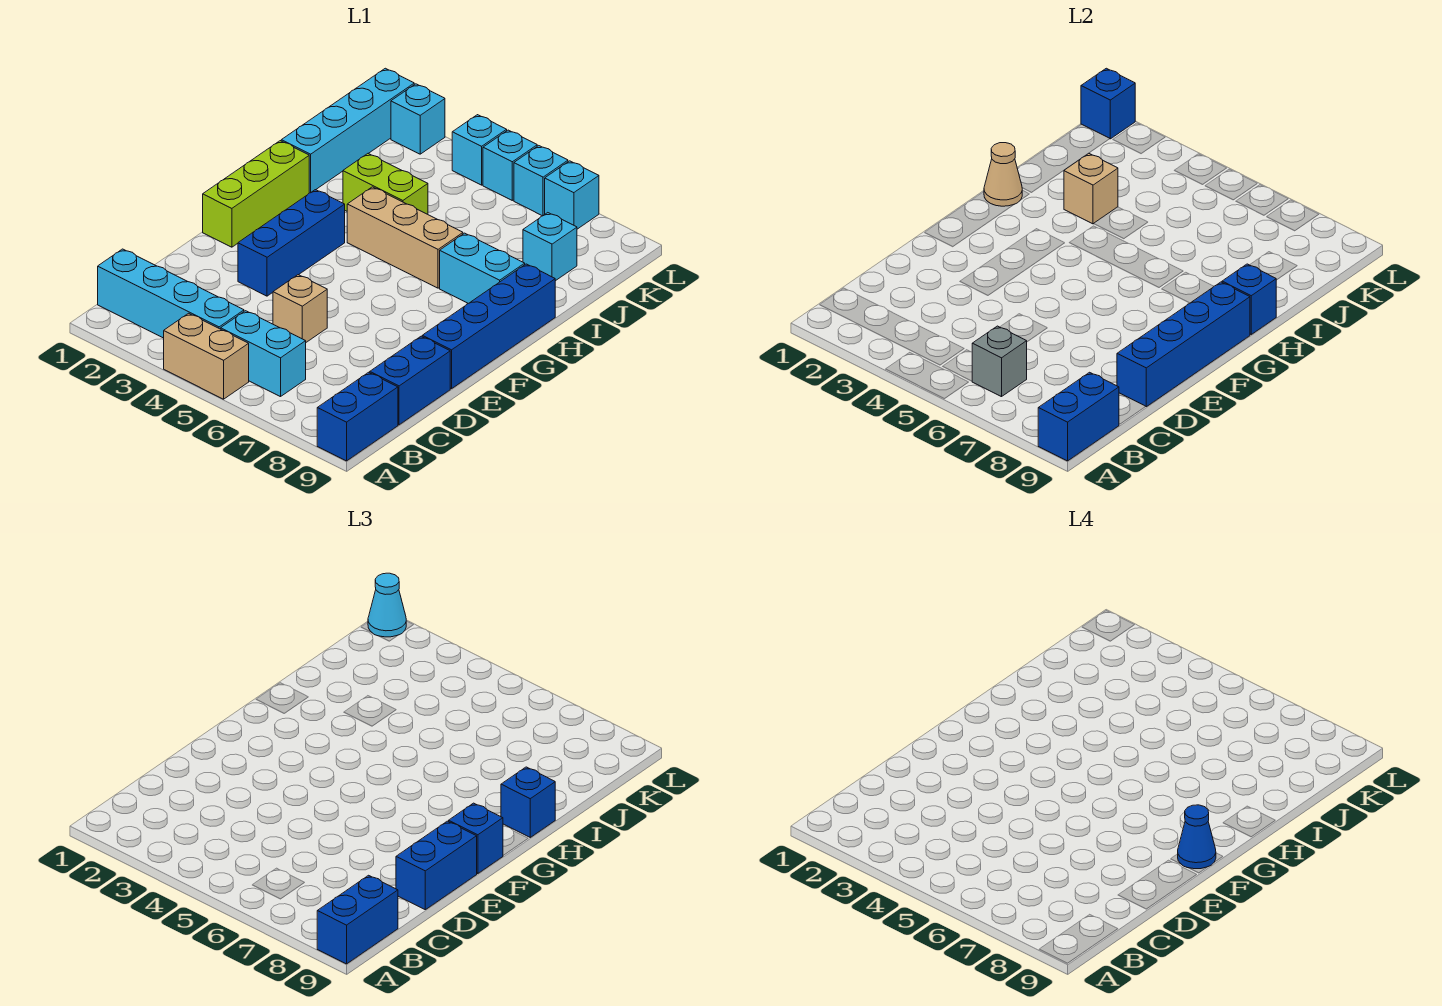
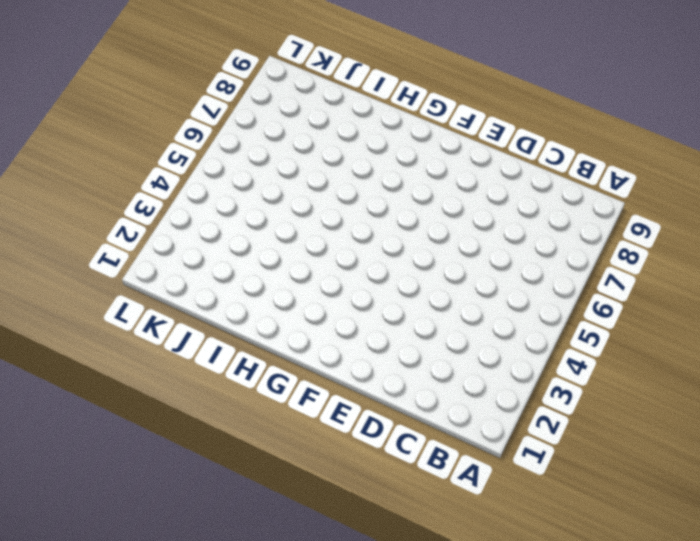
none -> tan 1x2 brick [164,313,249,399]
none -> blue 1x2 brick [317,372,398,461]
none -> cyan 1x4 brick [98,249,244,338]
none -> cyan 1x2 brick [221,311,306,397]

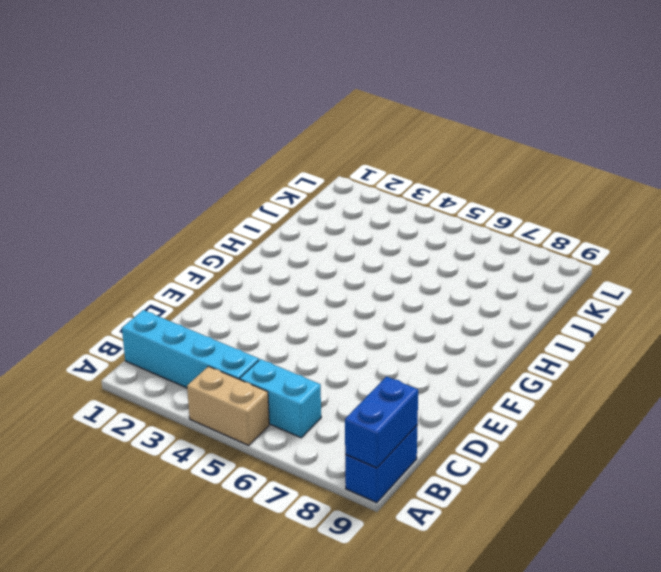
none -> blue 1x2 brick [370,336,450,425]
none -> tan 1x1 brick [273,275,327,342]
none -> blue 1x3 brick [238,190,345,296]
none -> blue 1x4 brick [422,264,555,389]

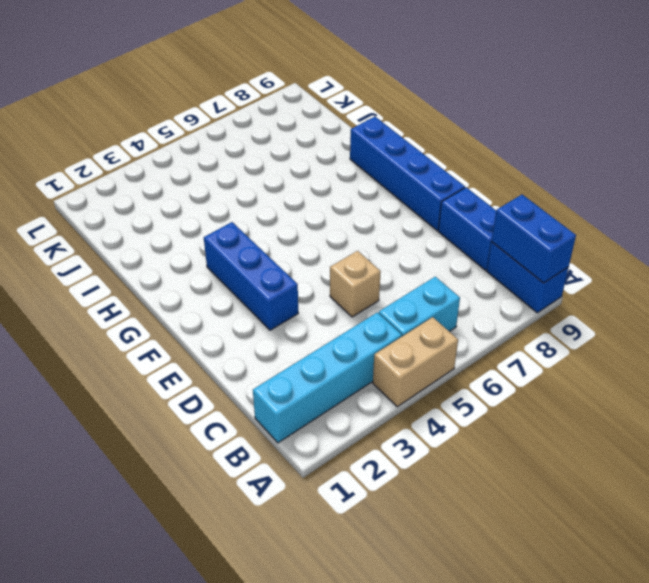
none -> lime 1x3 brick [203,141,309,247]
none -> tan 1x3 brick [347,187,463,288]
none -> cyan 1x2 brick [440,233,525,304]
none -> cyan 1x4 brick [281,68,414,193]

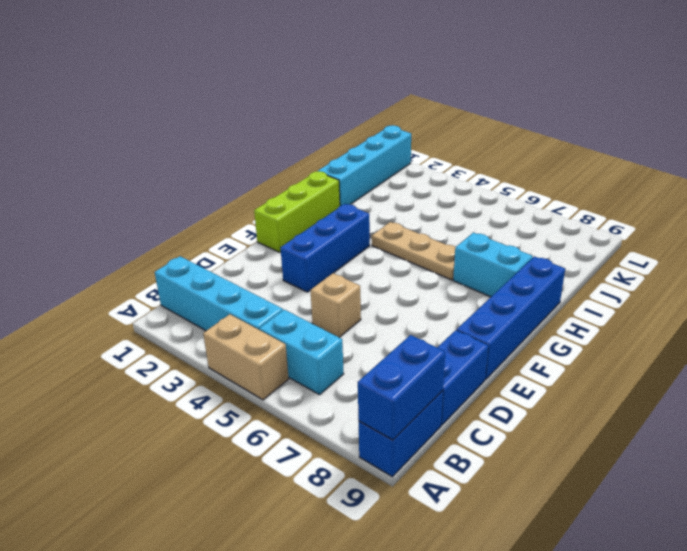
tan 1x3 plate [372,222,456,280] -> tan 1x3 brick [347,187,463,288]
none -> lime 1x2 brick [343,153,428,214]
none -> cyan 1x1 brick [523,213,577,281]
none -> cyan 1x1 brick [391,84,445,154]
none -> cyan 1x1 brick [452,115,507,185]

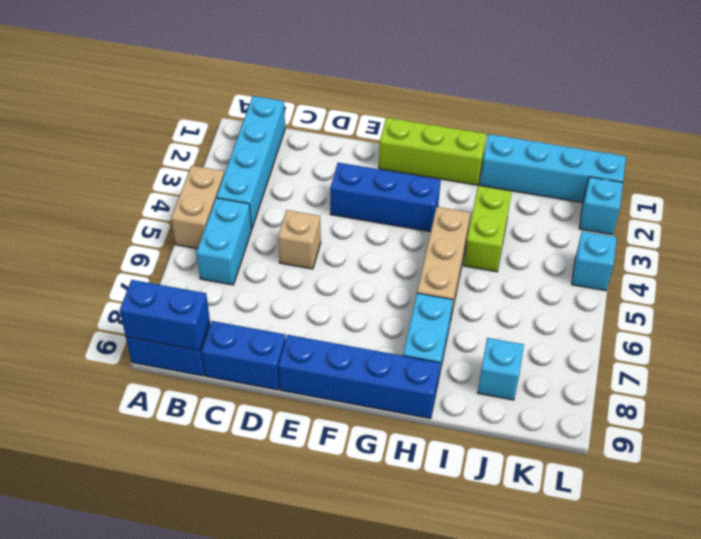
none -> cyan 1x1 brick [483,130,537,200]
none -> cyan 1x1 brick [514,146,568,216]
none -> cyan 1x1 brick [545,161,599,229]
none -> grey 1x1 brick [972,326,1027,397]

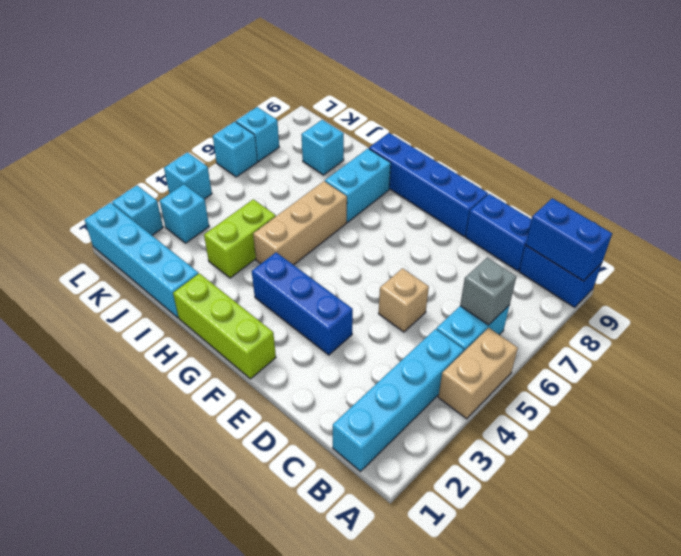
cyan 1x1 brick [160,184,209,243] -> cyan 1x1 brick moved to [483,130,537,200]
none -> blue 1x4 brick [1117,282,1250,407]
none -> tan 1x1 cone [984,143,1022,206]
none -> blue 1x1 brick [1222,264,1276,334]
none -> tan 1x1 brick [1064,153,1118,224]

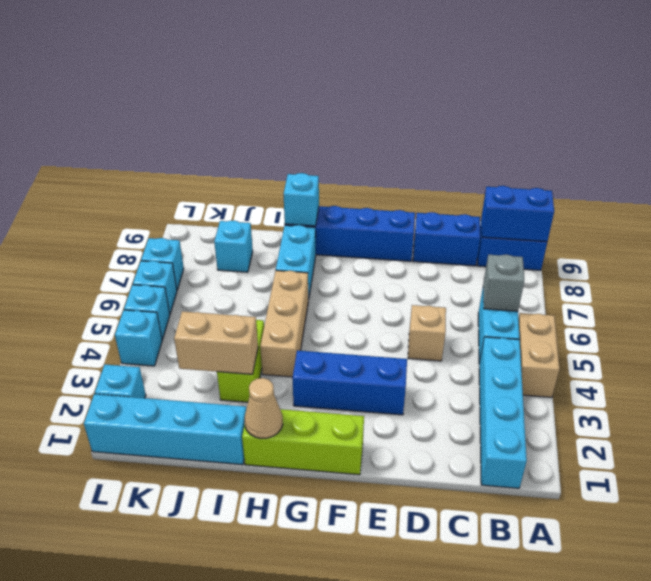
cyan 1x1 brick [284,173,319,226] -> blue 1x1 brick [1222,264,1276,334]
tan 1x2 brick [174,311,258,374] -> tan 1x1 brick [1064,153,1118,224]
none -> blue 1x4 brick [1117,282,1250,407]
none -> blue 1x1 brick [1081,68,1135,139]
none -> blue 1x2 brick [317,875,398,964]
none -> blue 1x2 brick [396,821,477,910]

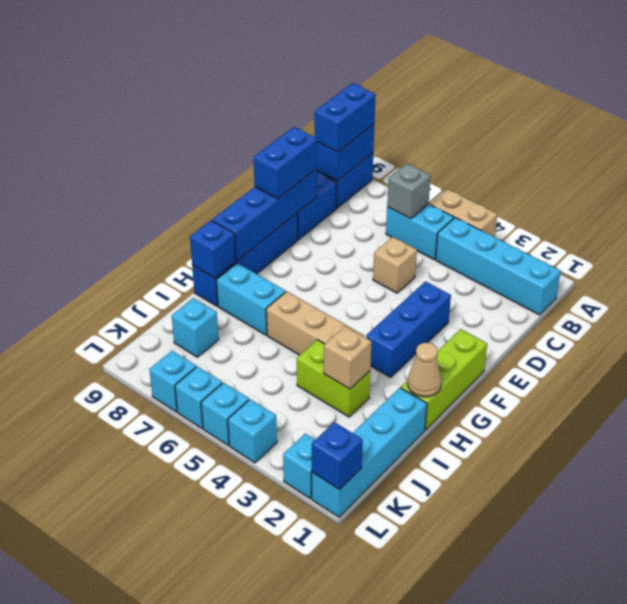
none -> blue 1x1 brick [449,803,503,874]
none -> blue 1x1 brick [501,767,555,837]
none -> cyan 1x1 cone [368,573,406,637]
none -> blue 1x1 cone [1178,805,1216,869]

